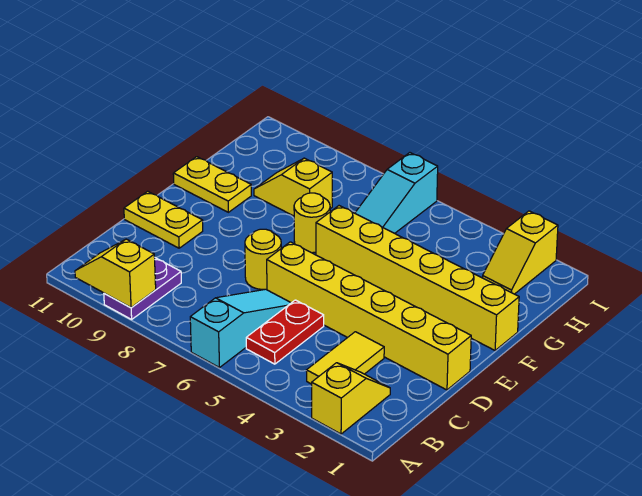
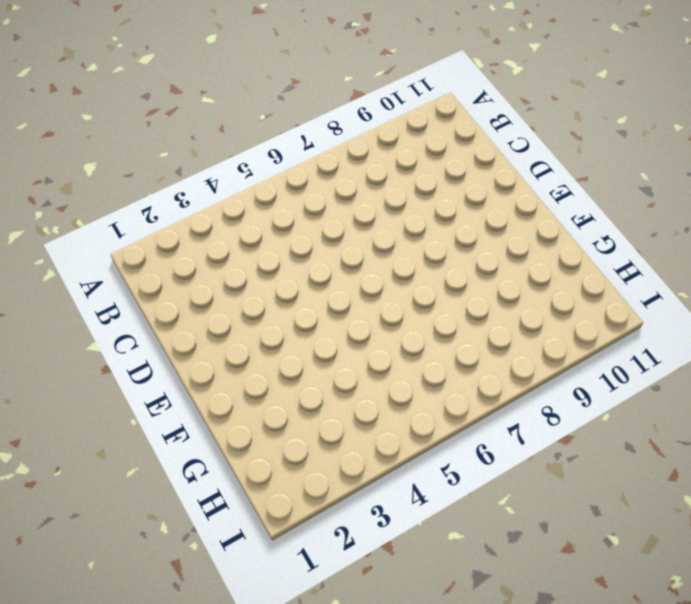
none -> yellow 1x2 slope [312,363,390,434]
none -> cyan 1x3 slope [190,289,291,368]
none -> purple 1x2 plate [104,258,181,319]

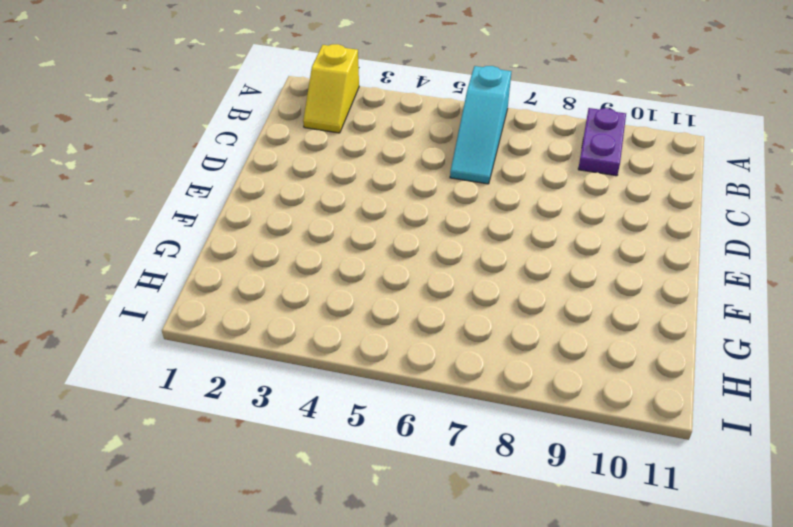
none -> yellow 1x2 tile [306,332,384,384]
none -> red 1x2 plate [246,300,324,364]
none -> yellow 1x6 brick [267,242,471,390]

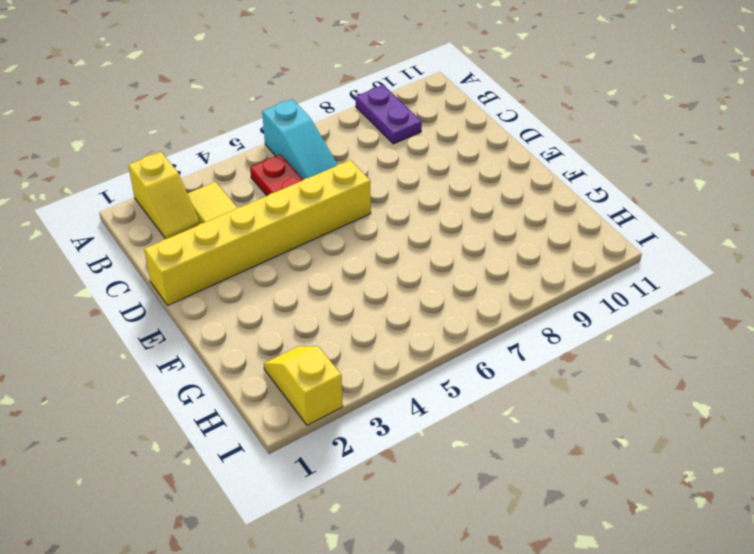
none -> yellow 1x1 round brick [245,229,281,290]
none -> yellow 1x2 plate [124,191,203,248]
none -> yellow 1x6 brick [316,206,519,350]

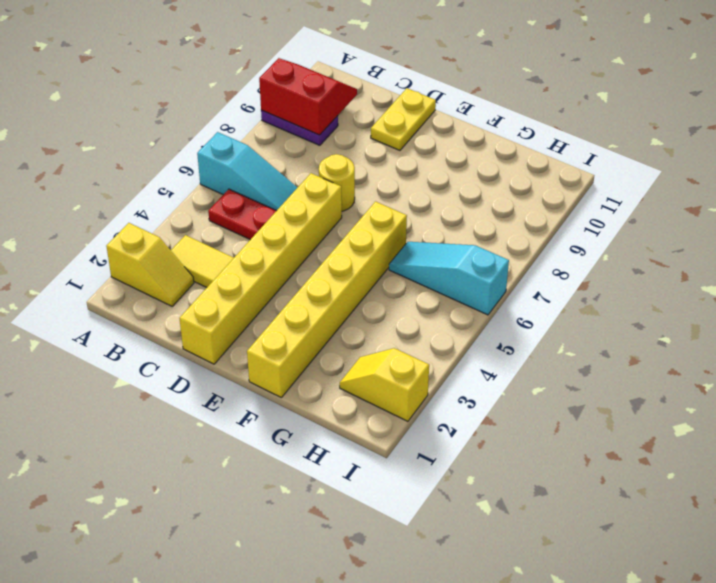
red 2x2 slope [259,58,357,135] -> yellow 1x2 slope [75,239,156,308]
none -> yellow 1x1 round brick [294,193,330,253]
none -> yellow 1x2 plate [173,157,251,212]
none -> yellow 1x2 slope [254,158,332,216]

